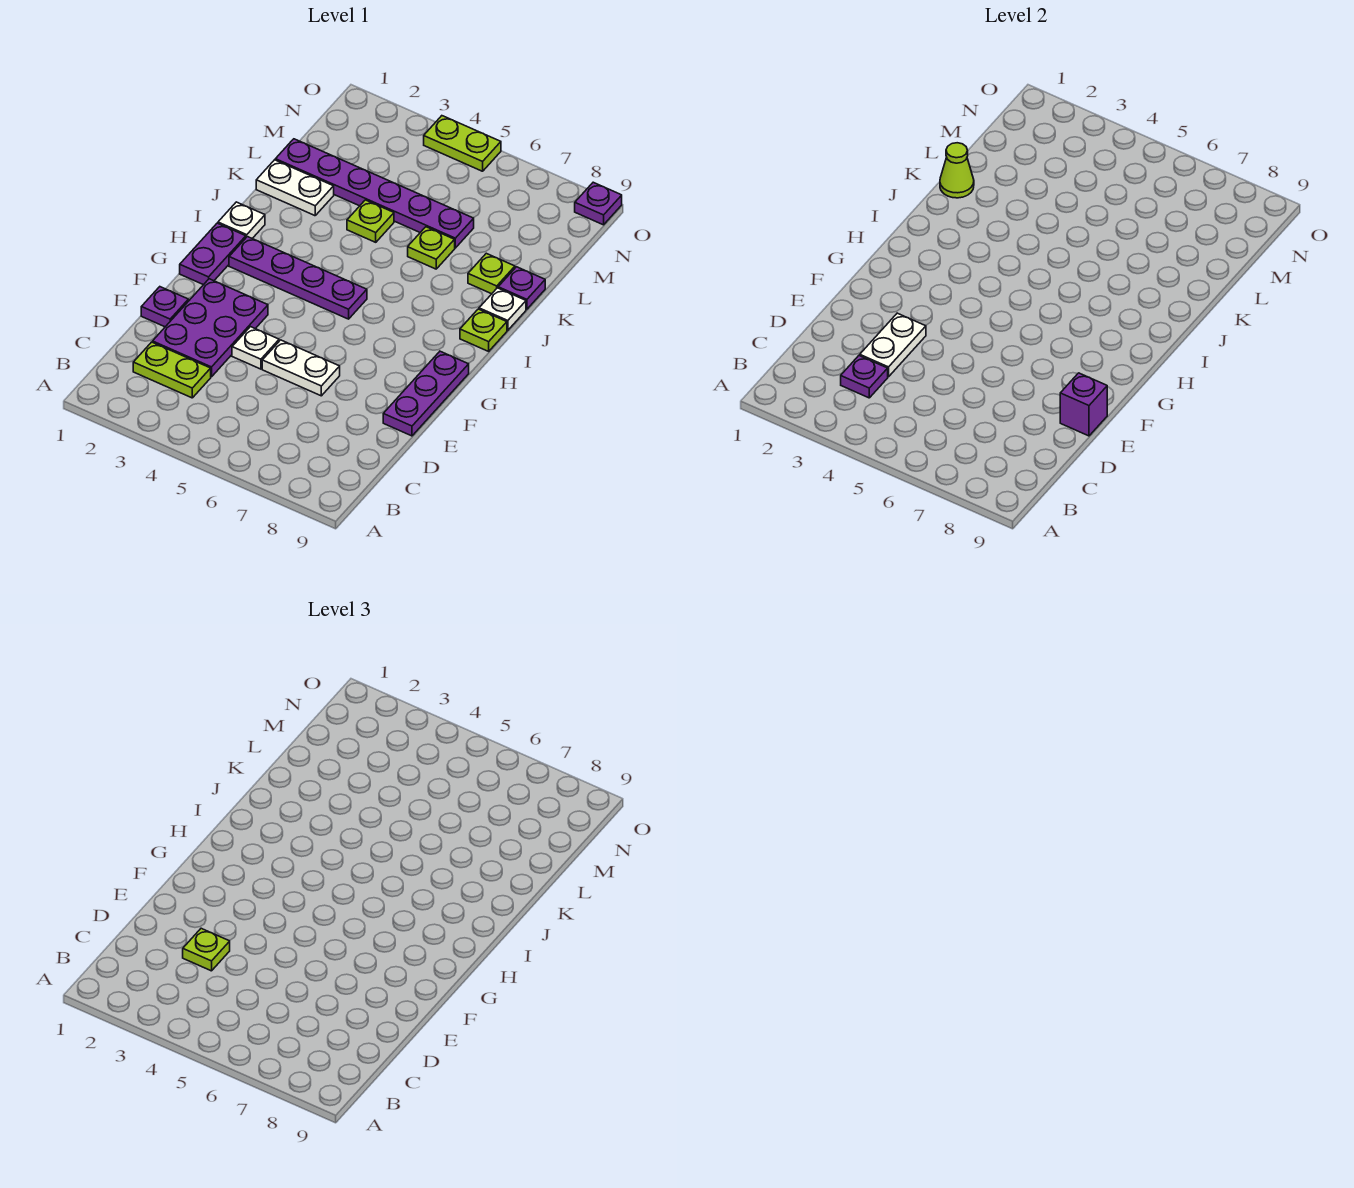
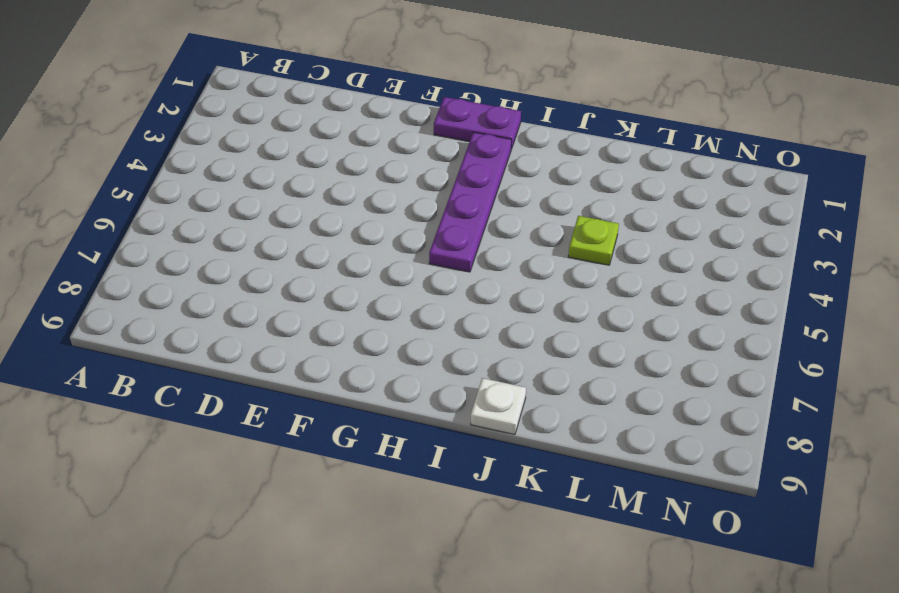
none -> lime 1x2 plate [133,342,211,398]
none -> purple 2x3 plate [153,279,268,377]
none -> purple 1x1 plate [141,287,188,327]

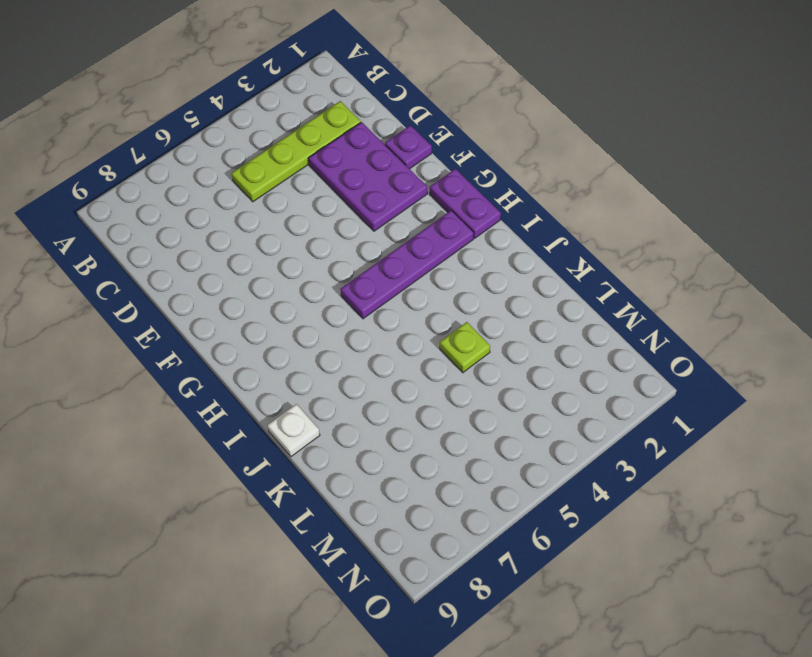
lime 1x4 plate [232,101,361,202] -> lime 1x2 plate [133,342,211,398]
none -> white 1x1 plate [232,327,279,369]
none -> white 1x2 plate [262,340,340,396]
none -> purple 1x3 plate [383,351,469,436]

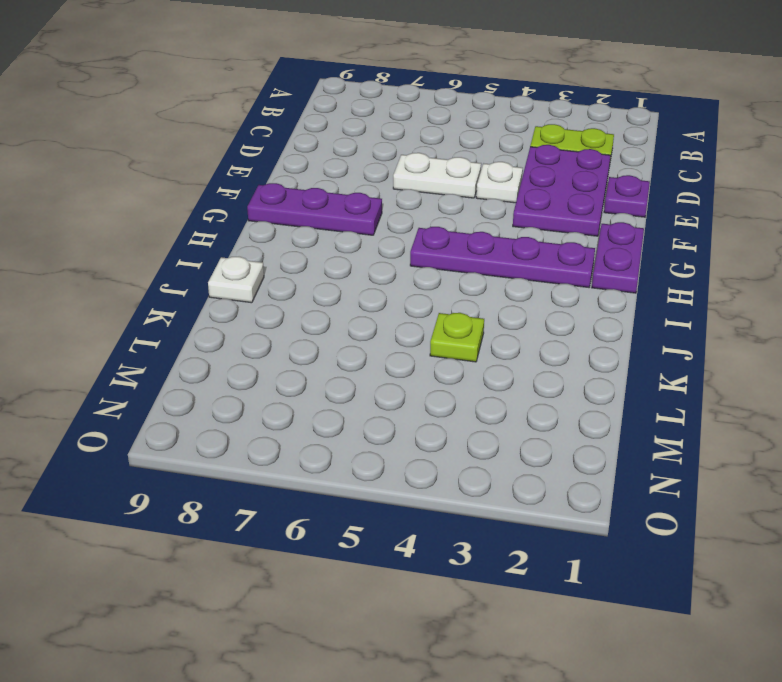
purple 1x3 plate [247,183,382,235] -> purple 1x3 plate turned to [383,351,469,436]
none -> white 1x1 plate [218,202,265,238]
none -> lime 1x1 plate [460,309,507,351]
none -> white 1x2 plate [256,160,334,216]

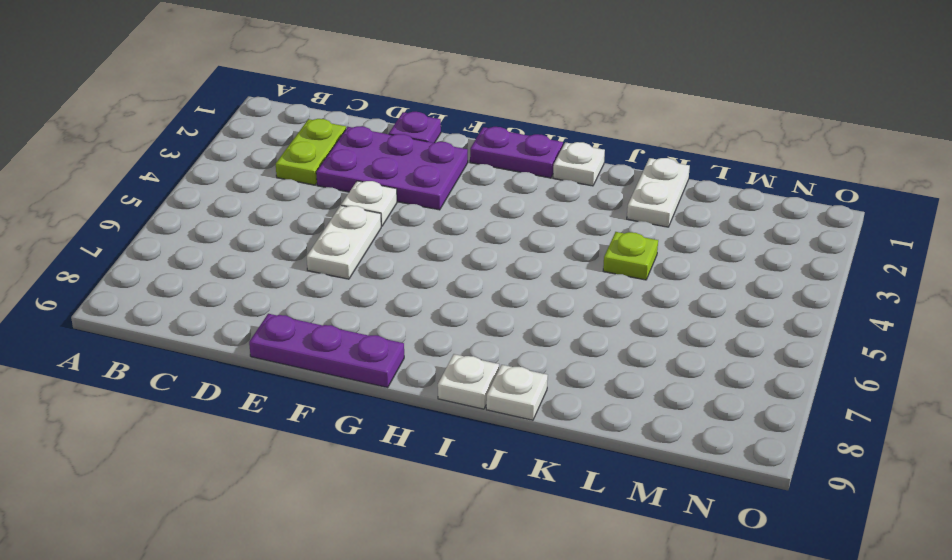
white 1x1 plate [438,354,499,409] -> lime 1x1 plate [460,309,507,351]
none -> purple 1x4 plate [229,237,367,319]
none -> lime 1x1 plate [408,227,455,269]
none -> lime 1x1 plate [468,253,515,294]

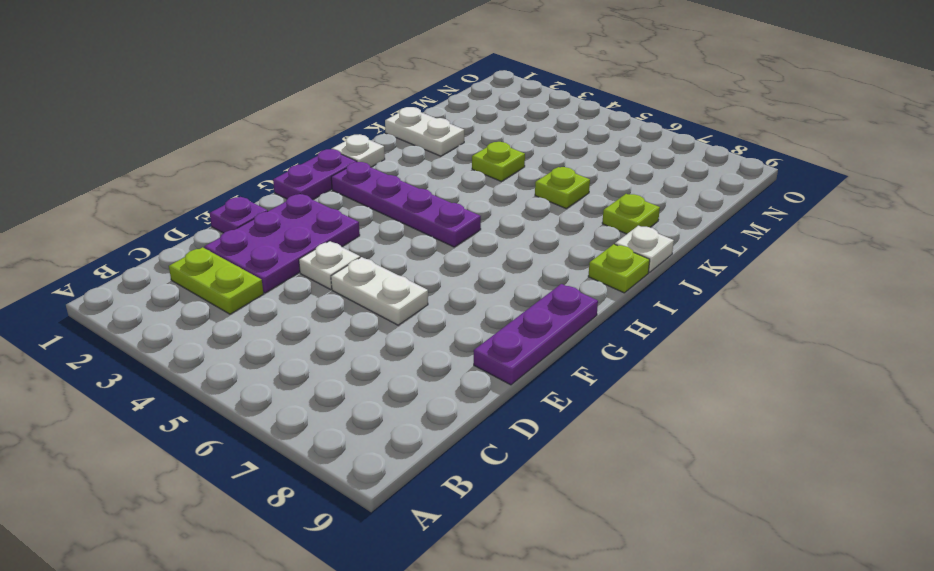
none -> purple 1x1 plate [498,267,545,309]
none -> purple 1x6 plate [275,139,474,248]
none -> lime 1x2 plate [424,116,501,171]

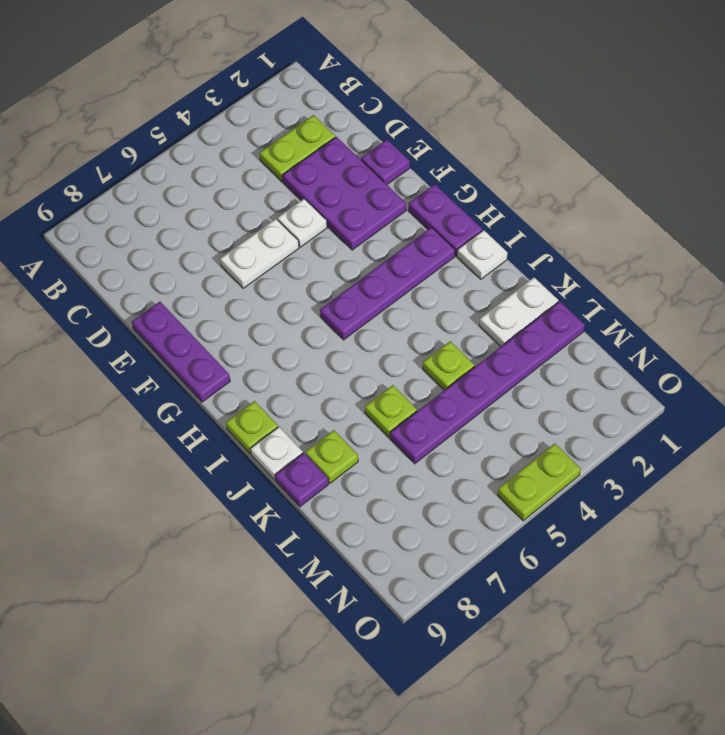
none -> purple 1x1 plate [575,182,622,225]
none -> purple 1x1 plate [841,356,888,398]
none -> white 1x2 plate [860,313,926,377]

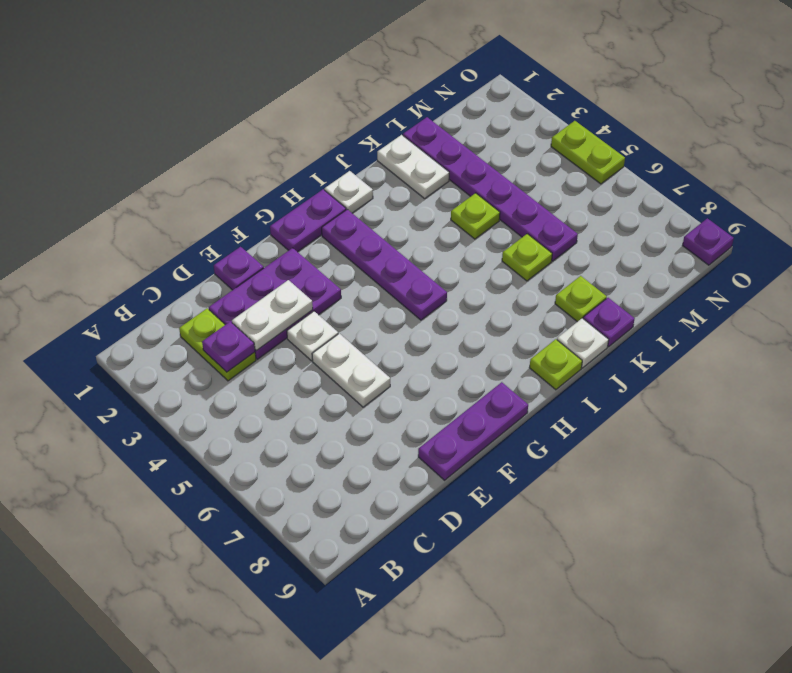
none -> purple 1x1 brick [1060,373,1107,436]
none -> lime 1x1 cone [940,143,974,198]
none -> lime 1x1 plate [183,928,230,971]

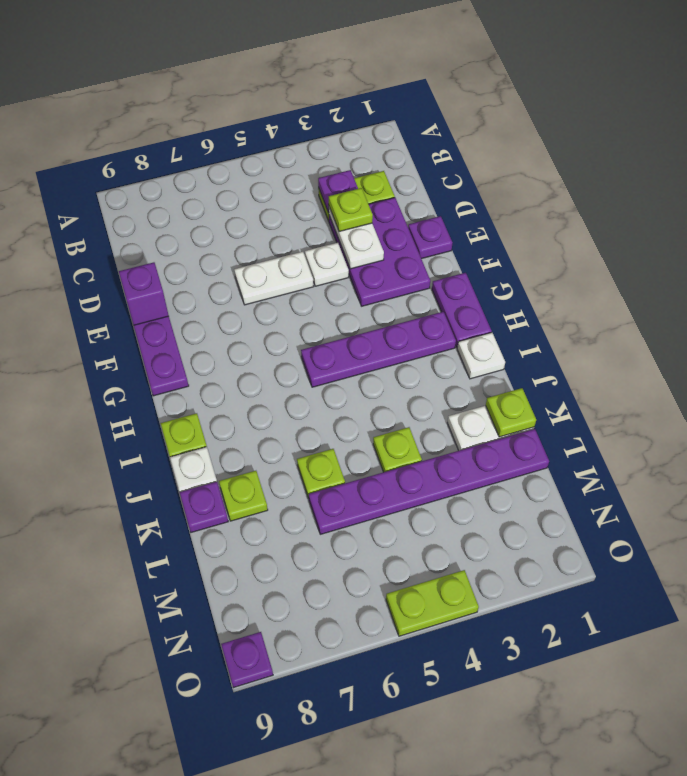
lime 1x1 plate [486,388,536,437] -> lime 1x1 cone [940,143,974,198]

